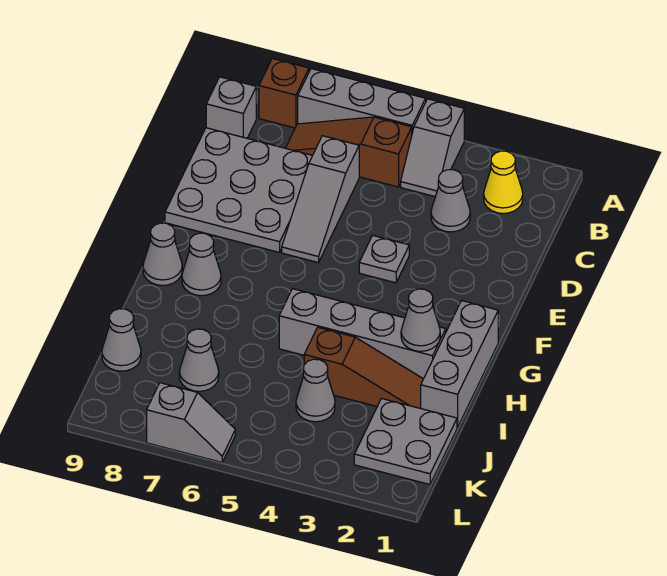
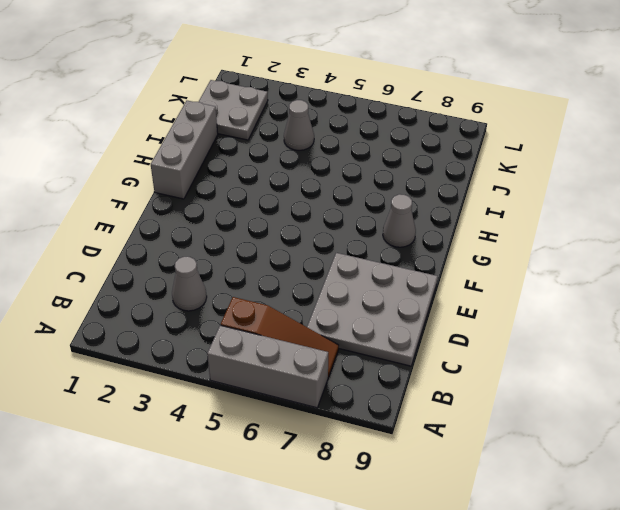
none -> grey 1x2 slope [401,99,464,196]
none -> brown 1x1 brick [259,58,309,128]
none -> yellow 1x1 cone [484,151,523,213]

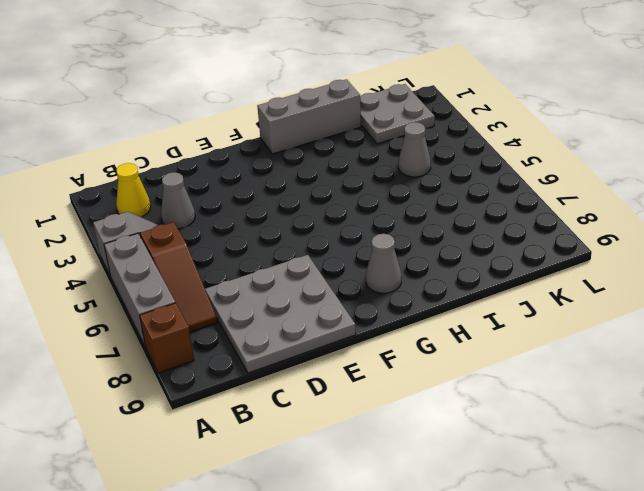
none -> grey 1x1 brick [206,77,256,138]
none -> grey 1x3 slope [282,136,359,263]
none -> grey 1x1 plate [359,235,409,283]

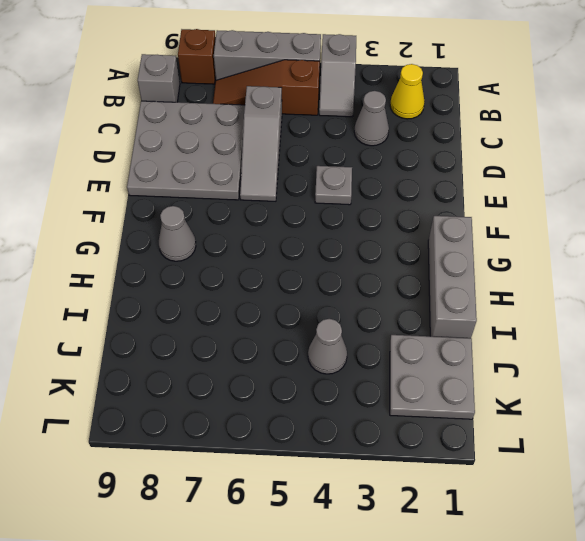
none -> grey 1x1 cone [143,223,182,285]
none -> grey 1x4 brick [279,289,446,379]
none -> brown 1x3 slope [304,327,423,408]

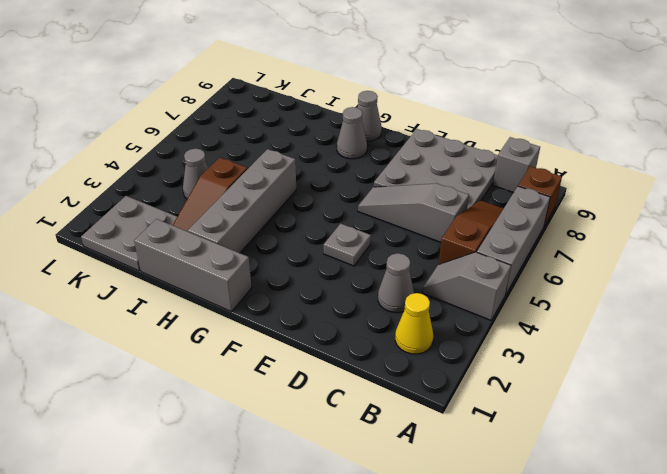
none -> grey 1x1 cone [179,329,219,391]
none -> grey 1x1 cone [102,309,141,371]
none -> grey 1x2 slope [147,383,235,462]

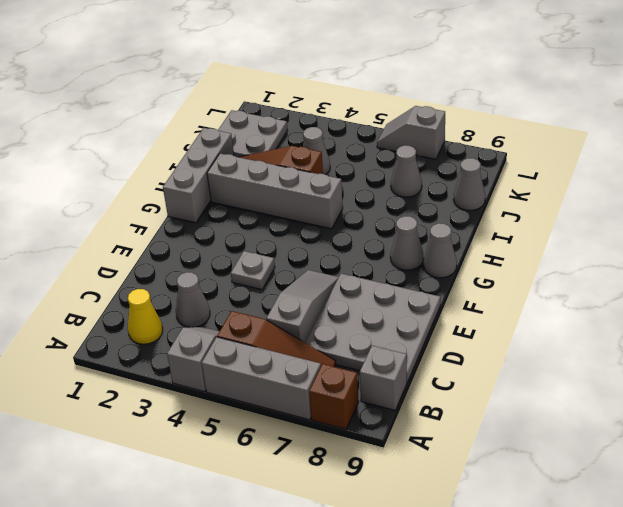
none -> grey 1x1 cone [401,289,440,351]

